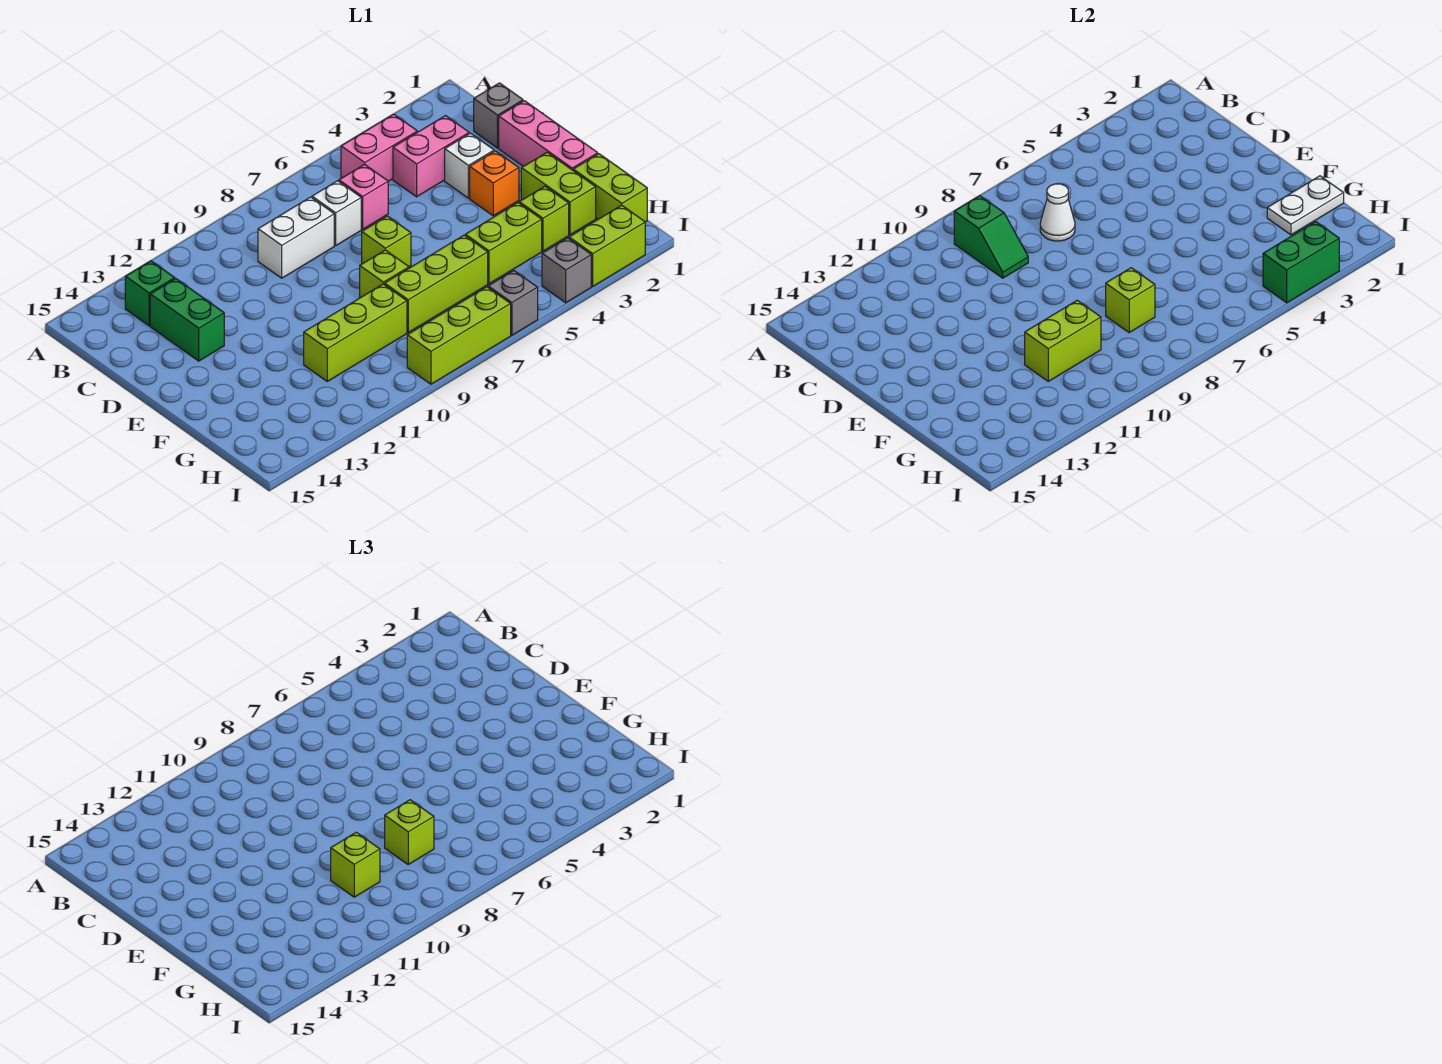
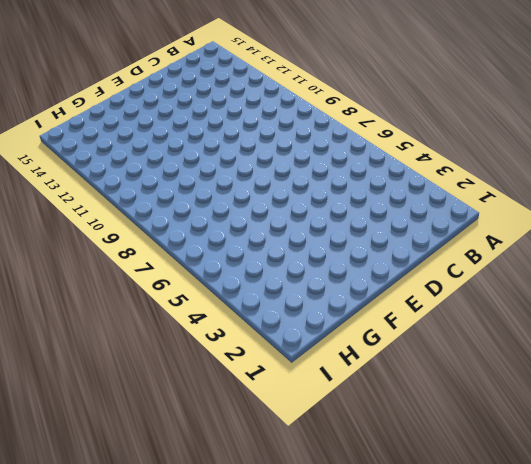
none -> pink 1x2 brick [341,114,417,181]
none -> green 1x1 brick [125,261,175,326]
none -> grey 1x1 brick [474,83,523,148]
none -> pink 1x2 brick [393,116,469,197]

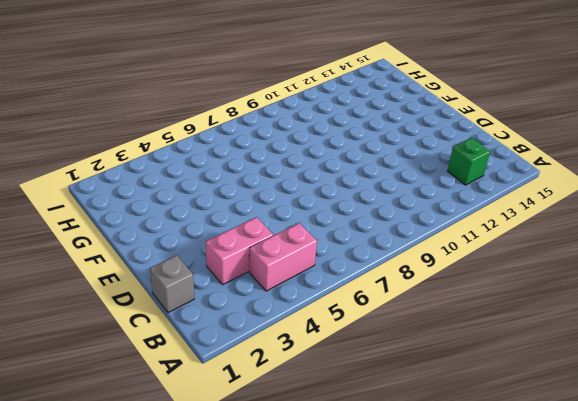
none -> pink 1x1 brick [339,164,388,229]
none -> white 1x1 brick [312,181,361,246]
none -> white 1x2 brick [258,197,334,278]
none -> green 1x2 brick [150,279,224,361]

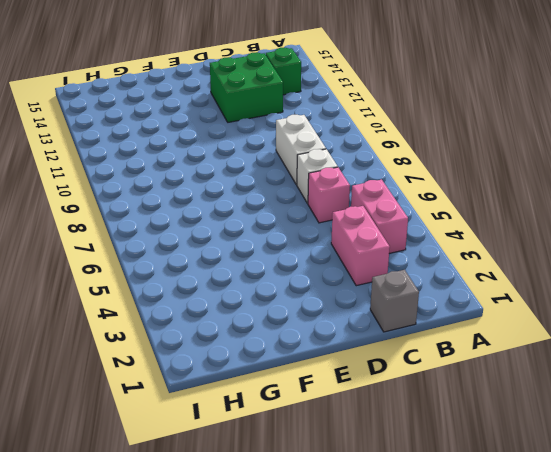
green 2x2 brick [210,52,283,122] -> green 1x2 brick [150,279,224,361]
none -> pink 1x3 brick [499,101,598,170]
none -> white 1x1 brick [445,133,494,198]
none -> orange 1x1 brick [470,151,519,216]
none -> lime 1x1 brick [362,216,411,267]

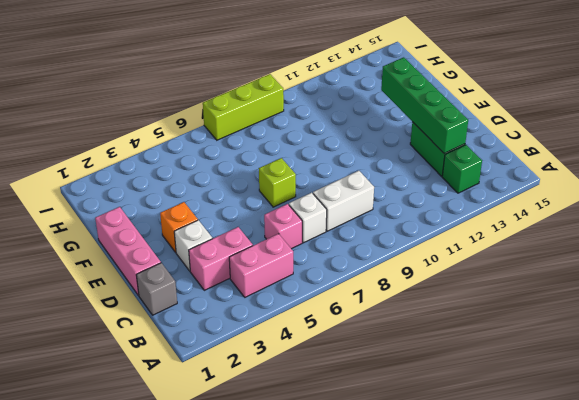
green 1x4 brick [381,57,468,153] -> none
none -> lime 1x2 brick [521,152,596,235]
none -> lime 1x1 brick [360,250,409,298]
none -> lime 1x2 brick [573,154,647,222]
none -> lime 1x1 brick [519,186,569,251]

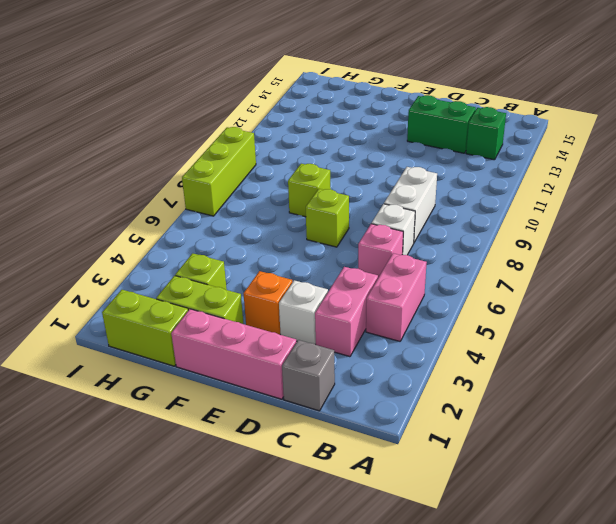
none -> lime 1x2 brick [465,203,542,284]
none -> lime 1x3 brick [385,235,488,332]
none -> lime 1x3 brick [304,284,407,381]
none -> lime 1x2 brick [569,205,645,286]

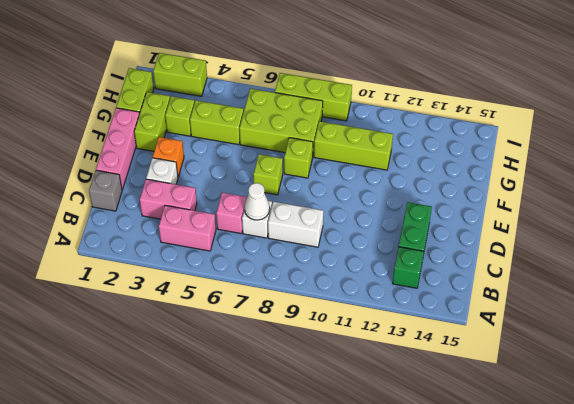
lime 2x3 brick [239,89,323,154] -> lime 1x3 brick [385,235,488,332]
none -> grey 1x1 brick [542,238,591,303]
none -> grey 1x1 brick [488,271,538,335]
none -> green 1x2 slope [954,196,1028,278]
none -> white 1x2 plate [1267,176,1344,235]

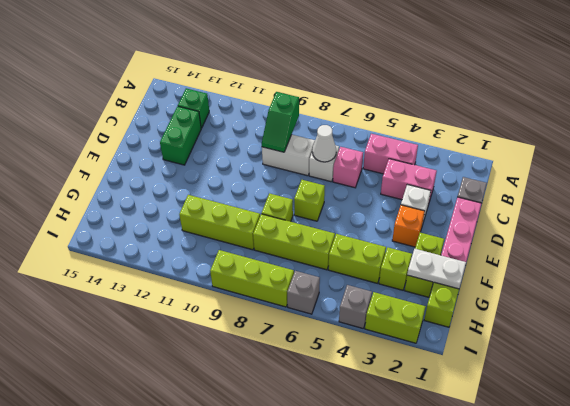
none -> lime 1x1 brick [1106,268,1155,332]
none -> lime 1x2 brick [1025,300,1101,381]
none -> green 1x2 brick [1263,222,1339,303]
none -> lime 1x1 brick [385,800,434,864]

